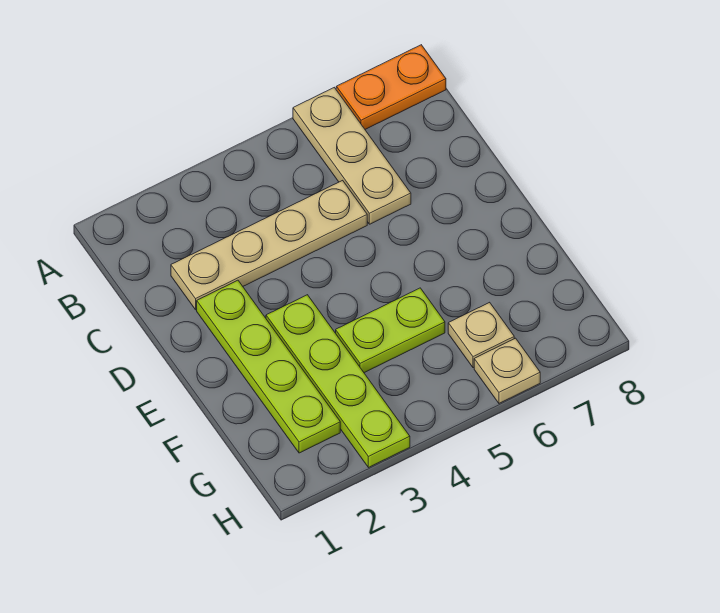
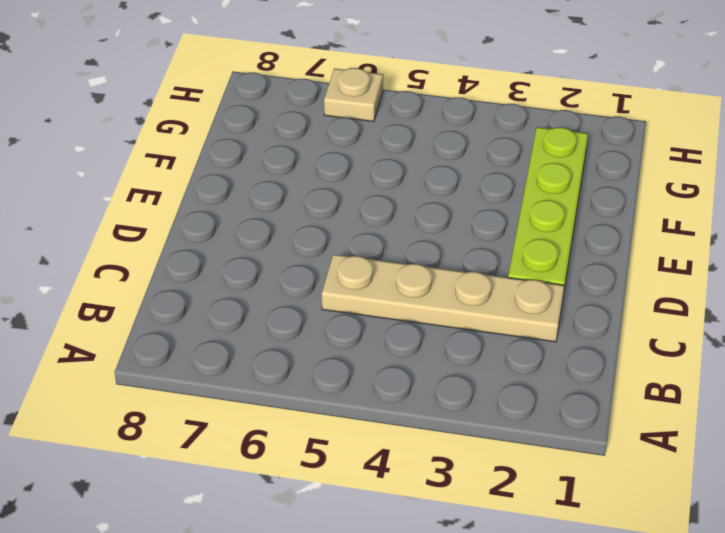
none -> tan 1x3 plate [293,88,411,224]
none -> orange 1x2 plate [336,45,446,129]

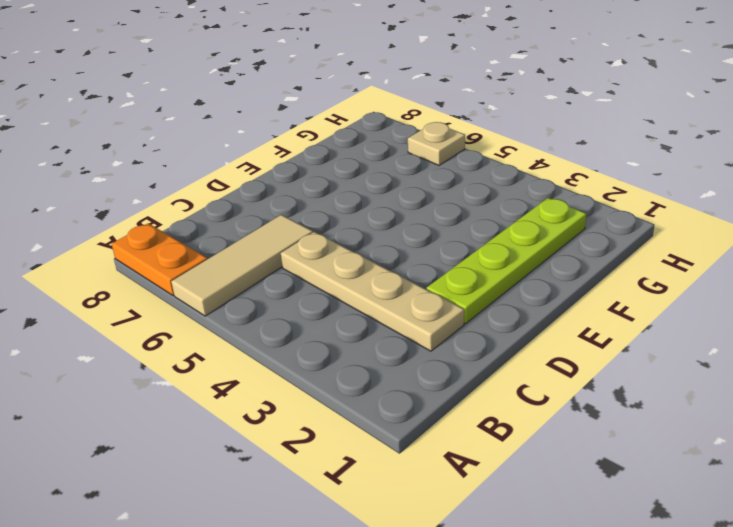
tan 1x3 tile [171,215,313,316] -> tan 1x3 plate [293,88,411,224]
none -> lime 1x4 plate [266,295,410,468]
none -> lime 1x2 plate [336,288,445,373]

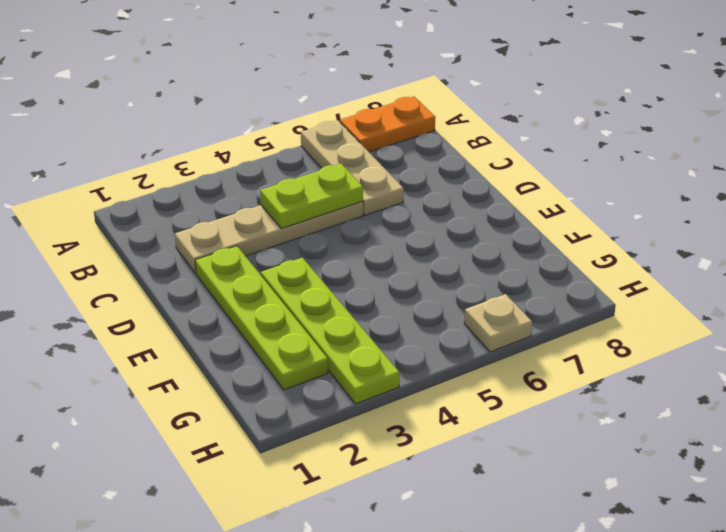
lime 1x2 plate [260,164,363,229] -> lime 1x2 plate moved to [336,288,445,373]
none -> tan 1x1 plate [448,302,514,368]

